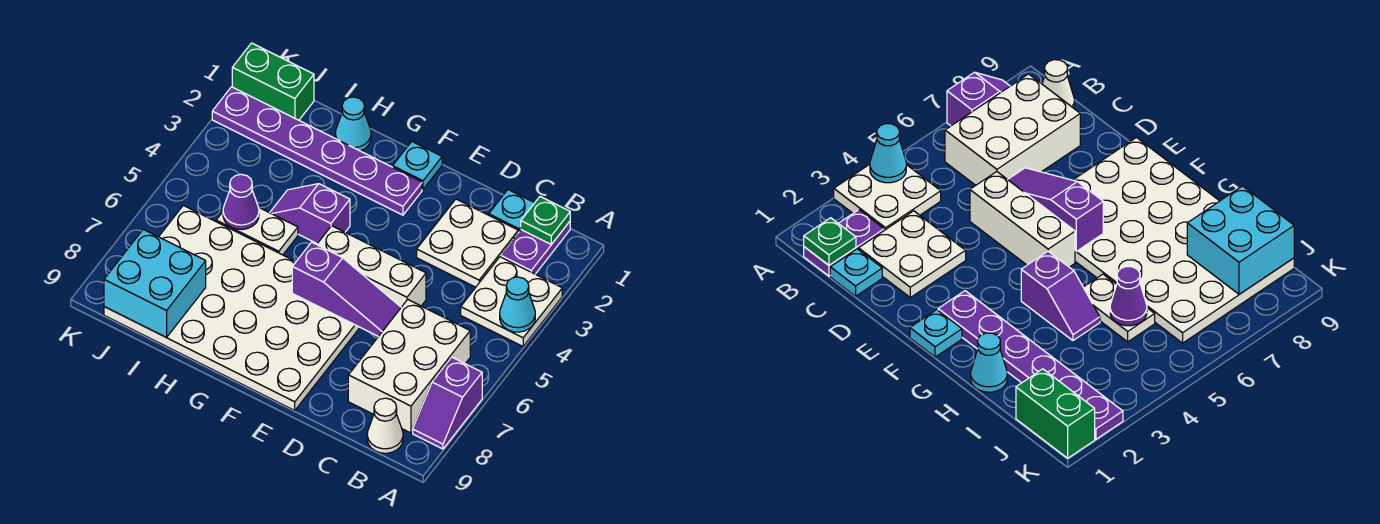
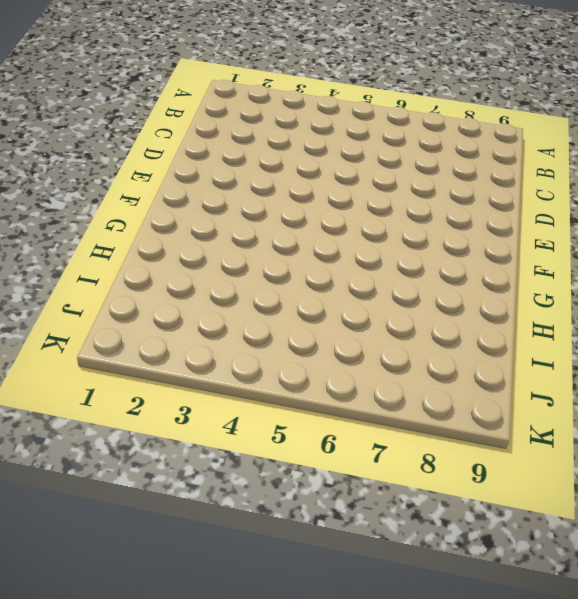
none -> white 2x2 plate [461,257,562,346]
none -> purple 1x2 slope [413,357,482,449]
none -> purple 1x2 plate [501,222,570,274]

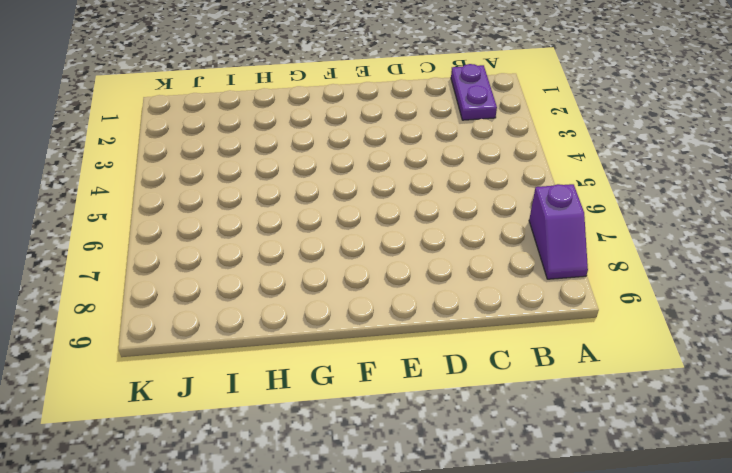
none -> white 2x2 plate [461,257,562,346]
none -> white 2x3 brick [348,300,470,433]
none -> white 1x1 cone [367,398,403,453]

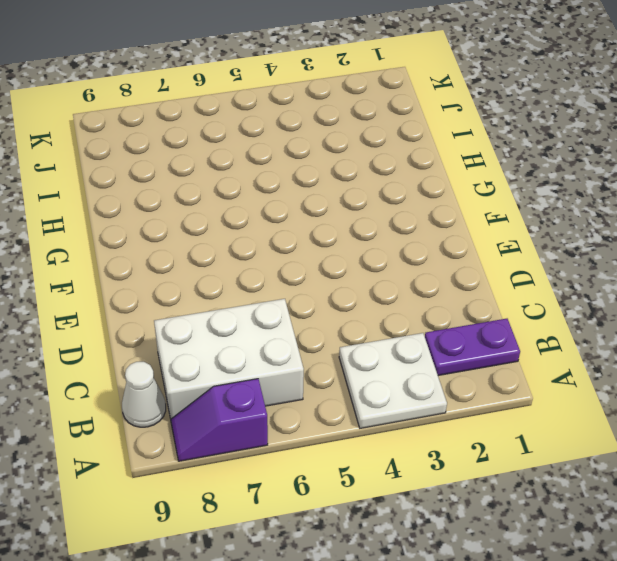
none -> cyan 1x1 plate [489,190,534,233]
none -> white 2x2 plate [417,199,518,287]
none -> white 1x3 brick [317,226,426,307]

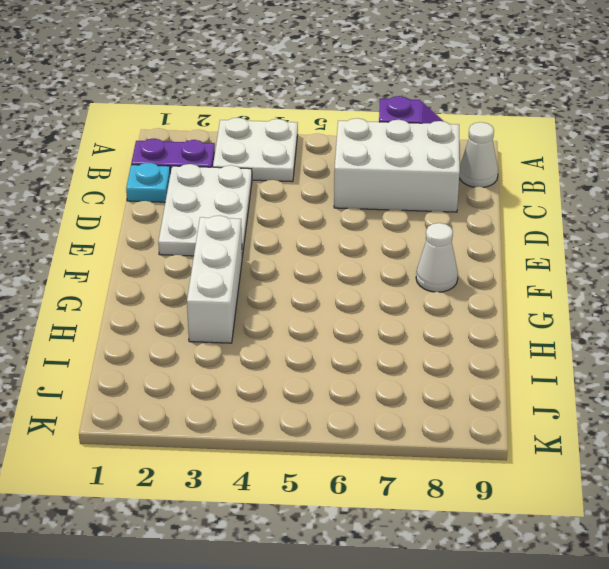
white 2x3 plate [158,164,252,257] -> white 2x2 plate [417,199,518,287]
white 1x3 brick [187,216,242,343] -> white 1x3 brick moved to [317,226,426,307]
white 1x1 cone [416,223,458,292] -> white 4x6 plate [104,205,360,410]
none -> cyan 1x1 plate [393,142,442,189]
none -> purple 1x6 plate [212,87,422,215]
none -> purple 1x2 slope [270,184,350,244]

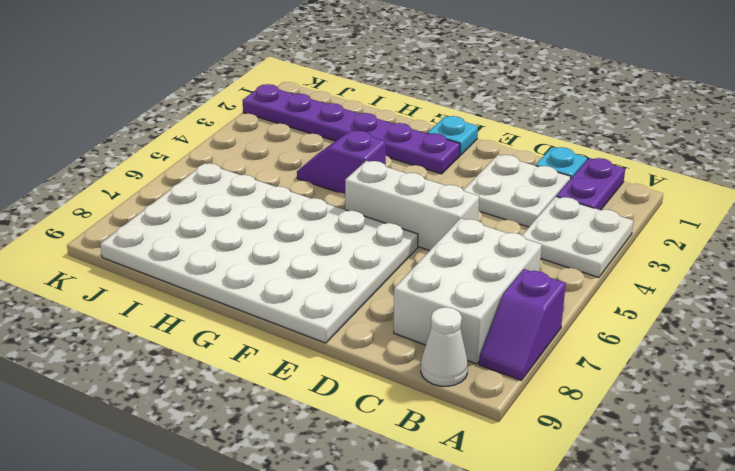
none -> cyan 1x1 cone [335,97,371,151]
none -> white 1x2 plate [216,207,298,255]
none -> green 1x2 brick [232,43,314,120]

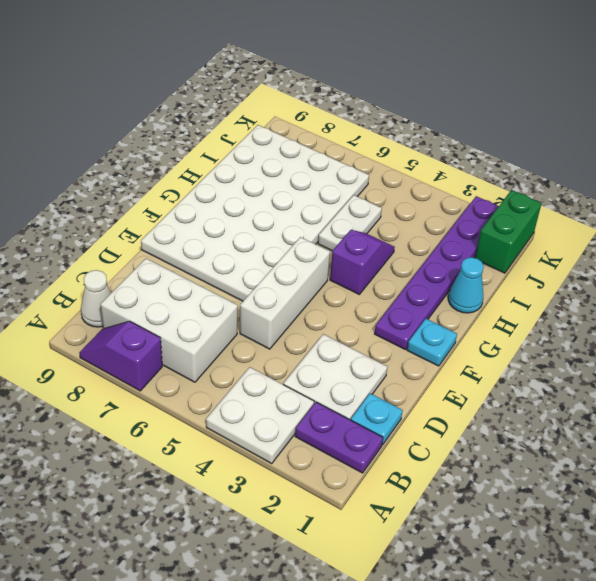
none -> cyan 1x1 cone [500,277,535,332]
none -> green 1x1 plate [521,197,570,244]
none -> purple 1x3 slope [292,242,401,336]

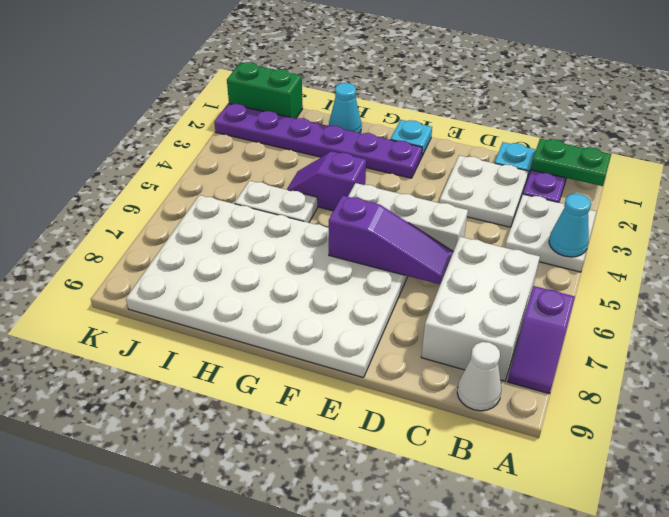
green 1x2 plate [531,138,611,186] -> green 1x1 plate [521,197,570,244]
none -> purple 1x1 cone [223,174,259,230]
none -> cyan 2x2 brick [104,229,206,338]

